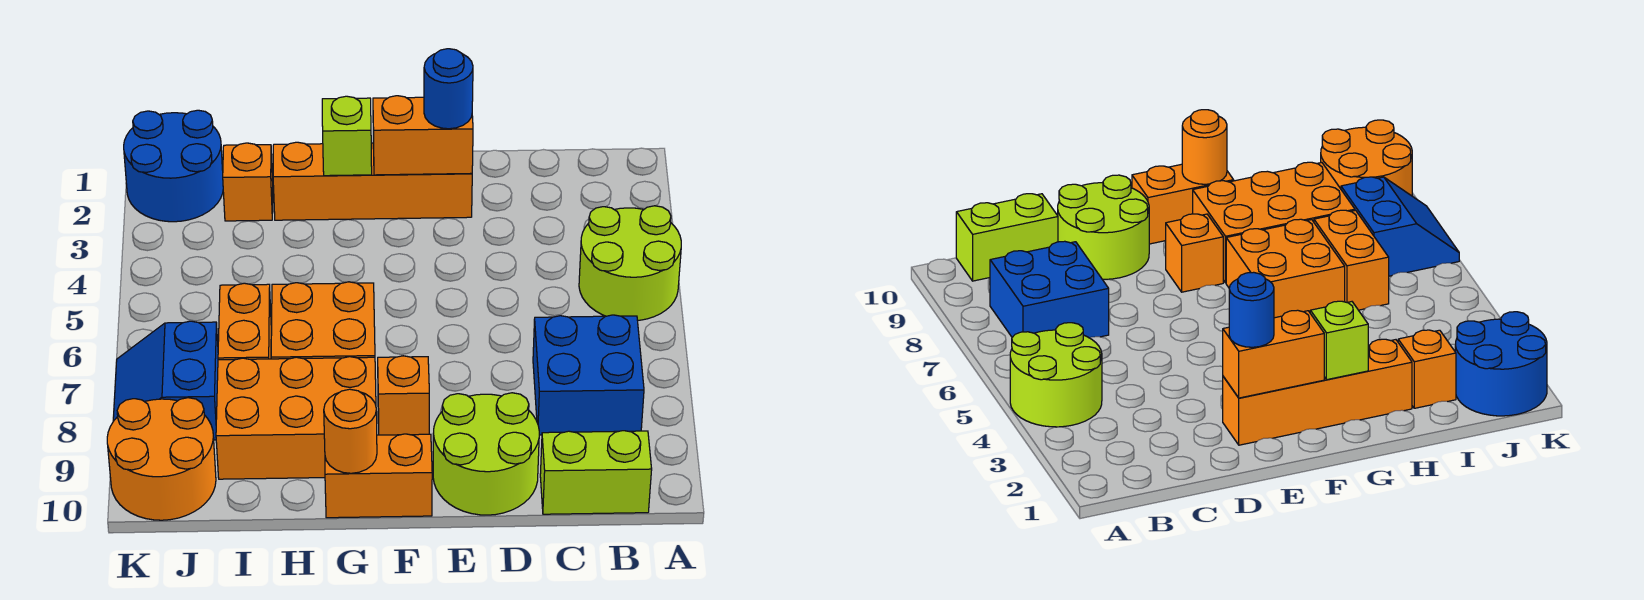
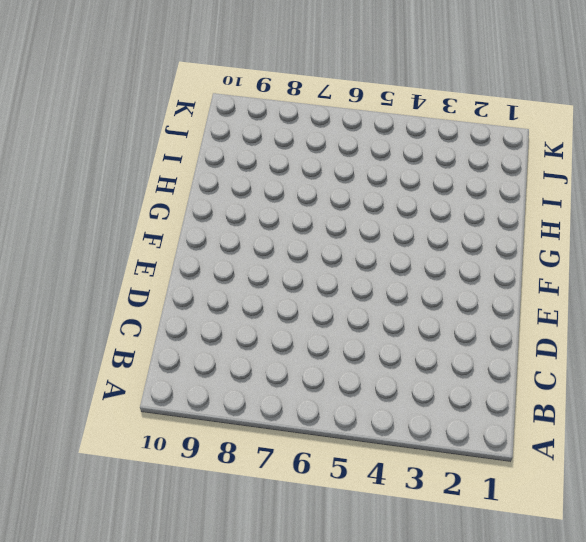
none -> lime 2x2 round brick [579,206,681,321]
none -> blue 2x2 brick [533,315,644,435]
none -> lime 1x2 brick [540,431,652,514]

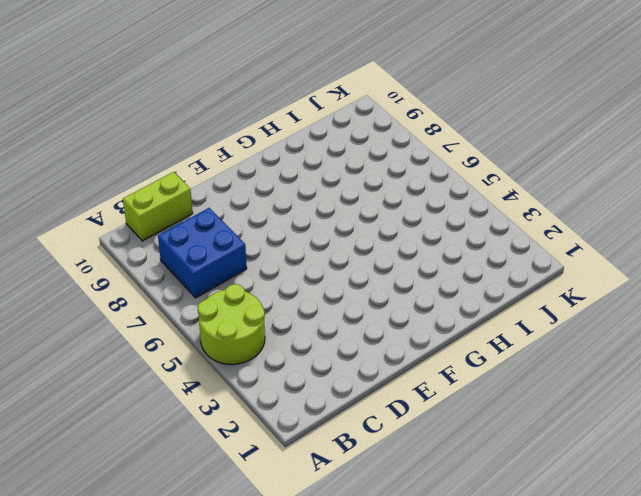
none -> lime 2x2 round brick [433,393,539,515]
none -> orange 1x4 brick [273,142,472,220]
none -> orange 1x1 brick [378,356,429,435]

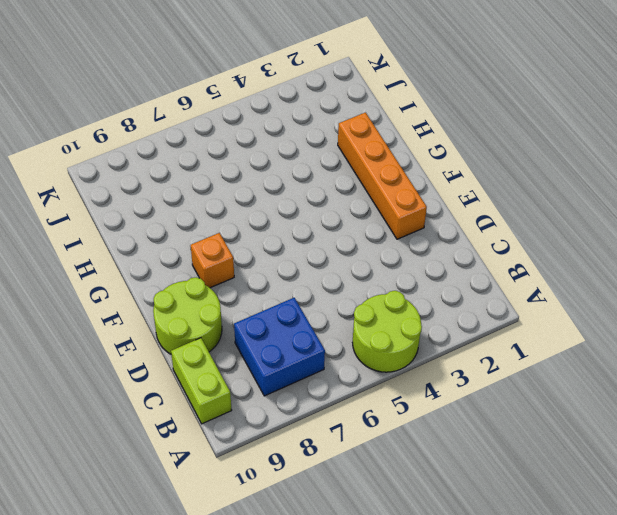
none -> orange 1x2 brick [325,434,432,518]
none -> orange 2x2 brick [271,282,375,359]
none -> orange 2x3 brick [216,357,376,479]

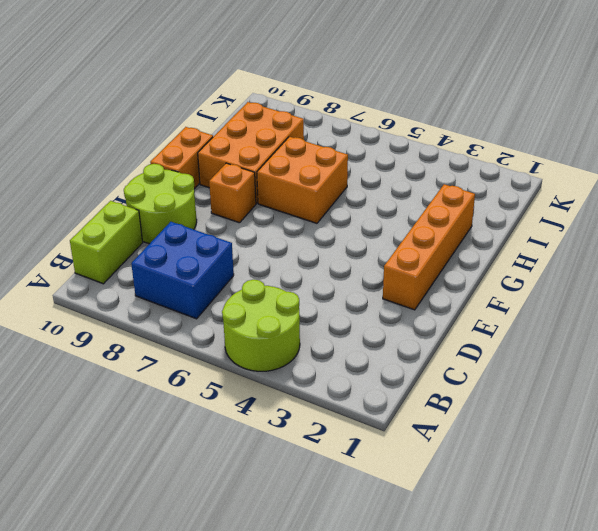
none -> orange 1x1 brick [223,143,273,221]
none -> orange 1x2 brick [218,283,271,360]
none -> blue 2x2 round brick [124,110,223,222]

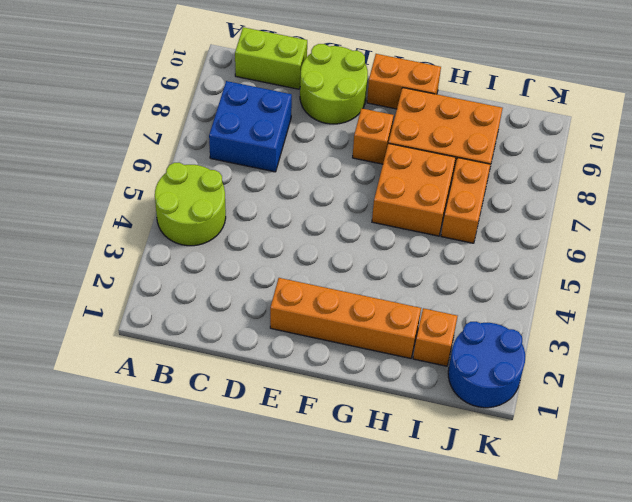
none -> blue 2x2 slope [113,321,218,440]
none -> orange 2x2 round brick [107,398,216,520]
none -> orange 1x2 brick [373,96,473,175]

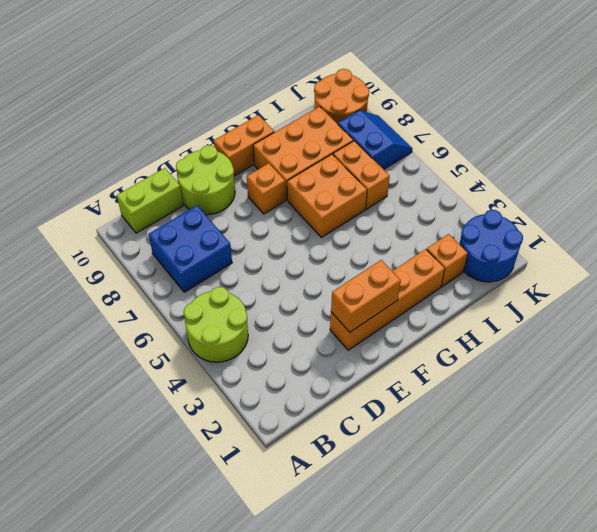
none -> lime 1x1 brick [322,96,372,176]
none -> orange 1x1 round brick [324,389,377,473]
none -> blue 1x1 round brick [424,49,473,129]

